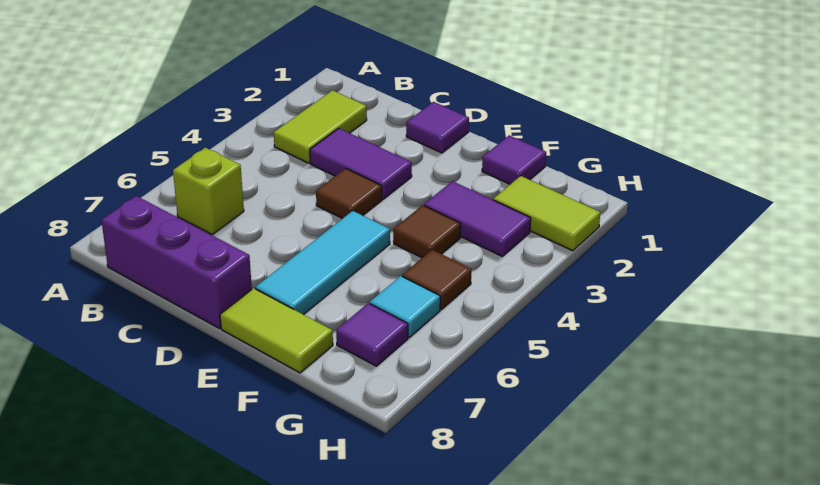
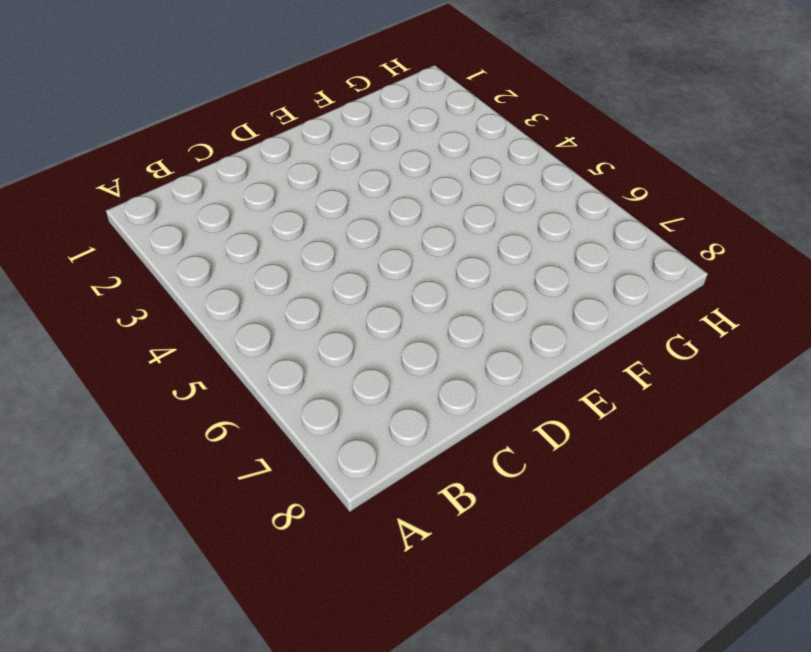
none -> lime 1x2 tile [274,90,367,163]
none -> lime 1x1 brick [173,148,244,234]
none -> purple 1x3 brick [102,196,252,328]

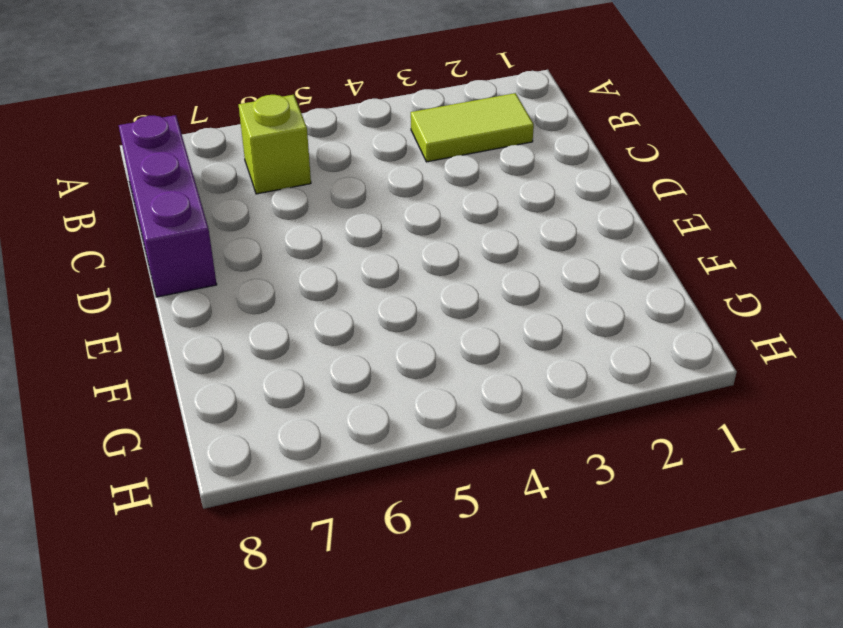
none -> purple 1x2 tile [310,128,412,199]
none -> purple 1x1 tile [406,102,469,153]
none -> brown 1x1 tile [316,168,382,219]

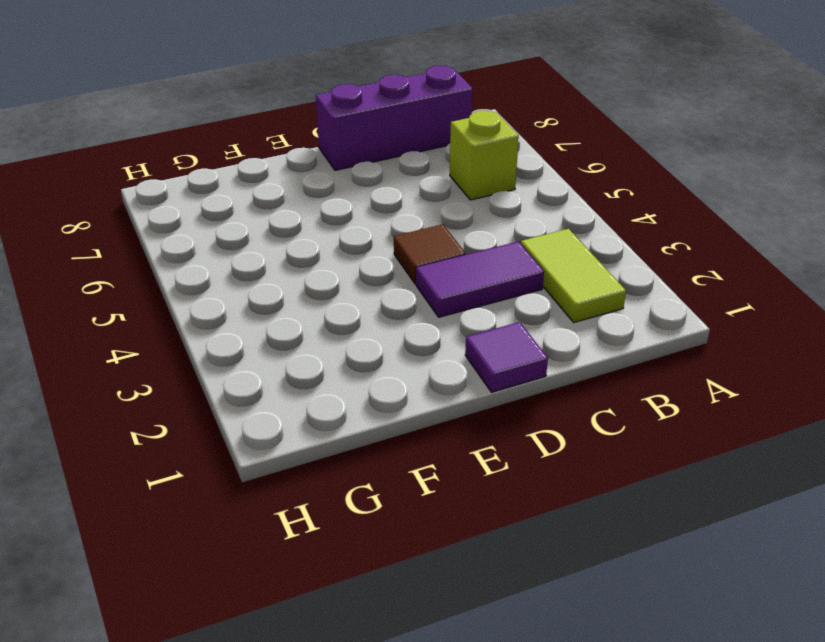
none -> cyan 1x3 tile [255,211,390,315]
none -> lime 1x2 tile [220,288,333,373]
none -> purple 1x1 tile [482,135,546,184]

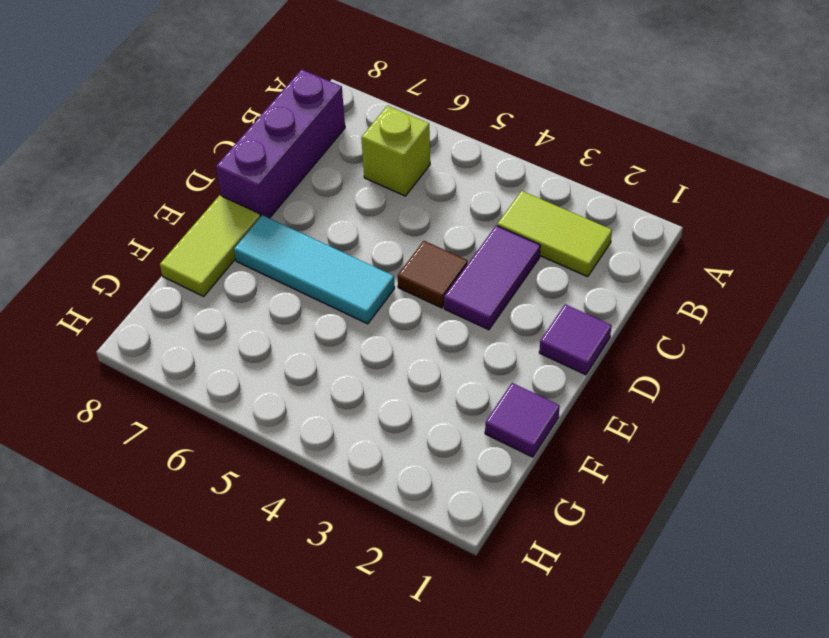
none -> purple 1x2 tile [424,181,531,256]
none -> brown 1x1 tile [393,205,461,258]
none -> lime 1x2 tile [493,176,600,251]

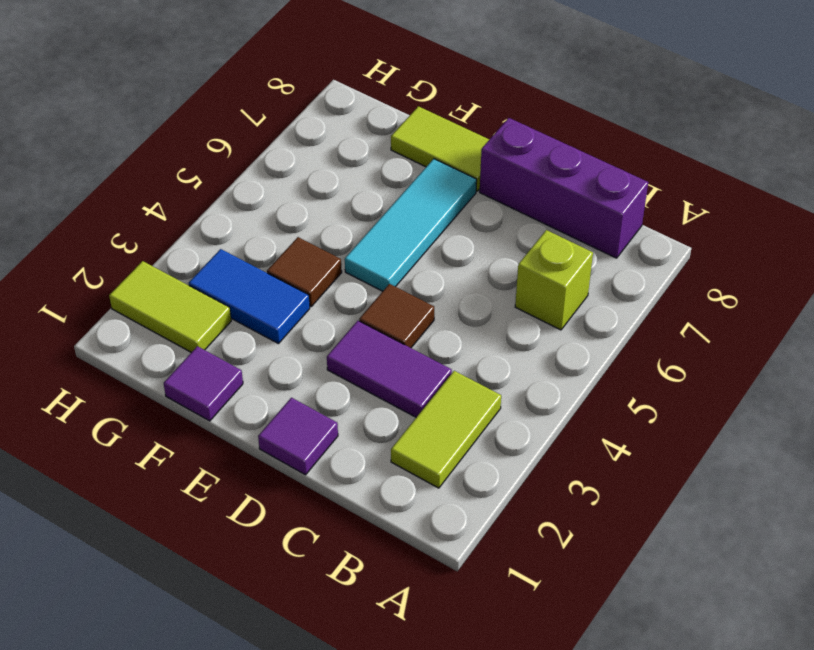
blue 1x2 tile [189,249,310,344] -> purple 1x2 tile [424,181,531,256]
none -> brown 1x1 tile [402,250,471,310]
none -> cyan 1x1 tile [370,276,440,337]
none -> purple 1x1 tile [336,303,408,366]

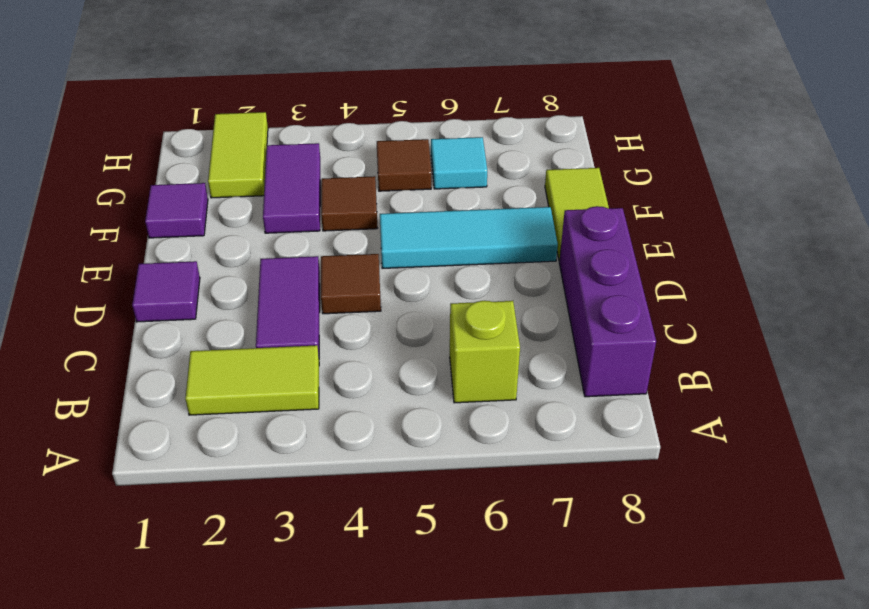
none -> purple 1x1 tile [336,303,408,366]

